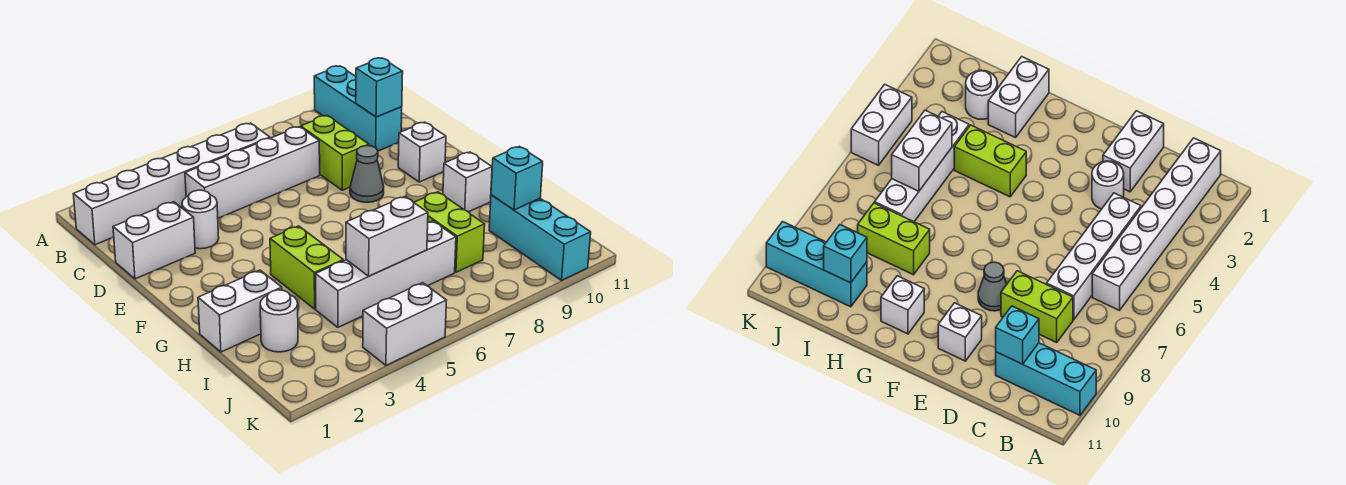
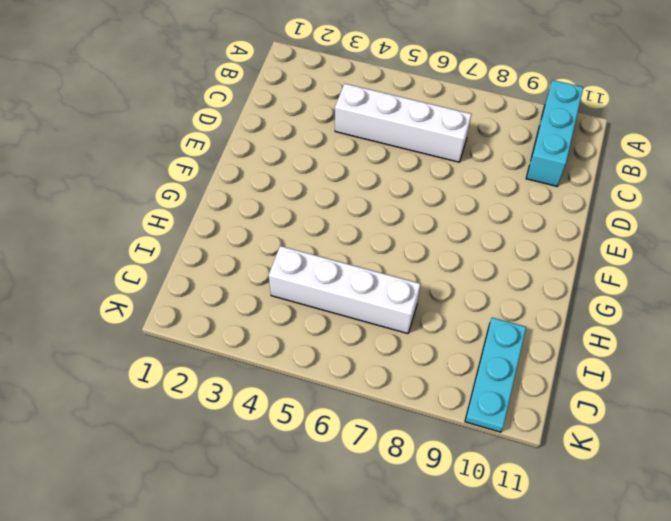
cyan 1x3 plate [465,318,526,432] -> cyan 1x3 brick [489,195,591,280]
none -> white 1x6 brick [73,123,270,245]
none -> lime 1x2 brick [301,116,369,190]
none -> white 1x2 brick [113,202,195,279]

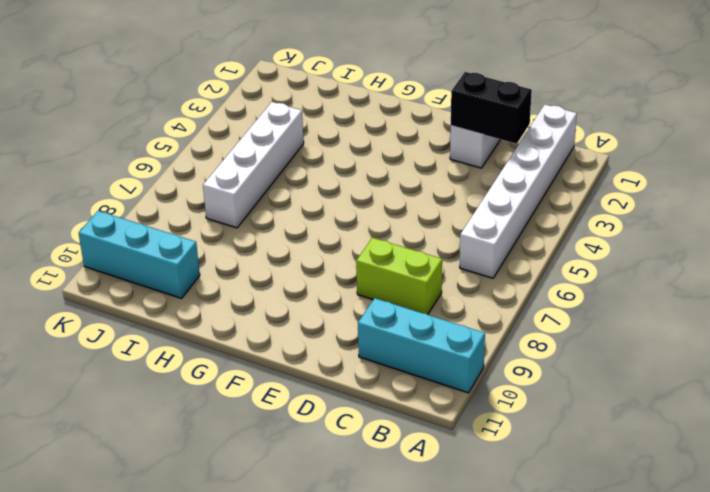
black 1x2 brick [451,72,532,144] -> none
none -> white 1x4 brick [185,127,320,218]
none -> white 1x1 round brick [182,190,219,249]
none -> grey 1x1 cone [350,146,384,202]

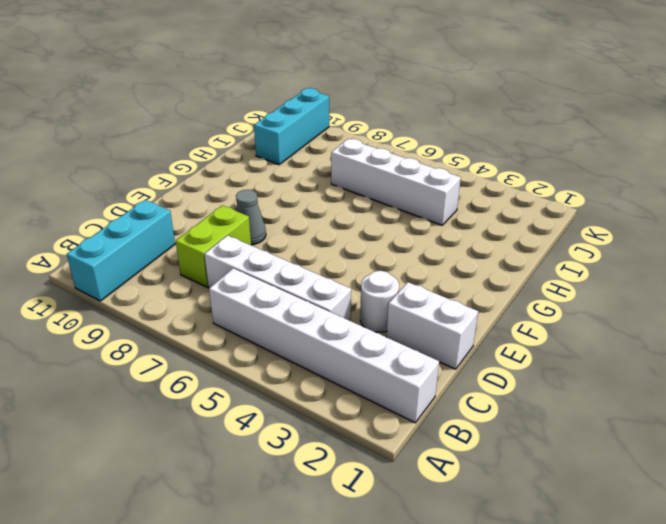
none -> white 1x1 brick [398,122,446,182]
none -> lime 1x2 brick [270,226,343,309]
none -> white 1x1 brick [443,152,492,212]

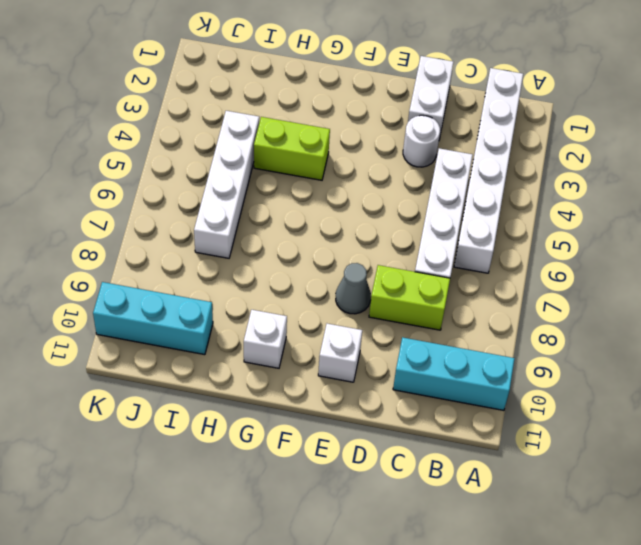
none -> white 1x2 brick [198,270,282,352]
none -> lime 1x2 brick [414,192,485,272]
none -> white 1x1 round brick [260,290,298,352]

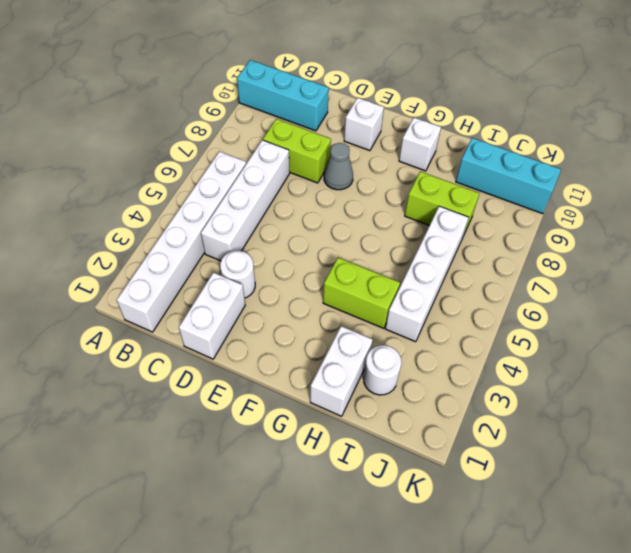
none -> white 1x2 brick [363,283,446,365]
none -> cyan 1x1 brick [356,58,403,117]
none -> white 1x2 brick [346,197,428,276]

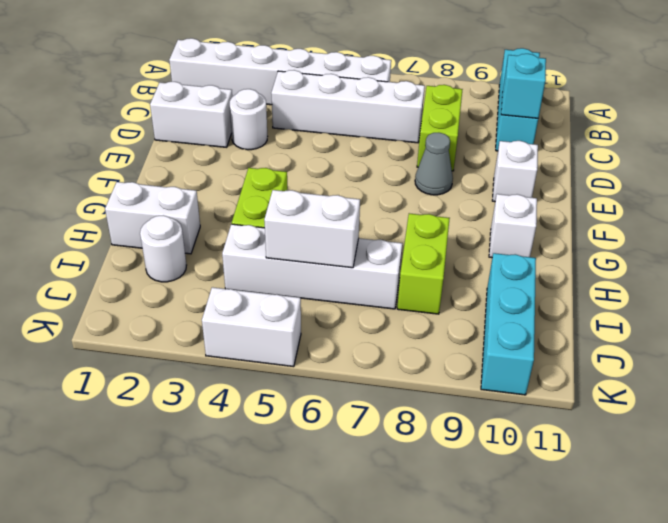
none -> cyan 1x1 brick [491,146,543,210]

